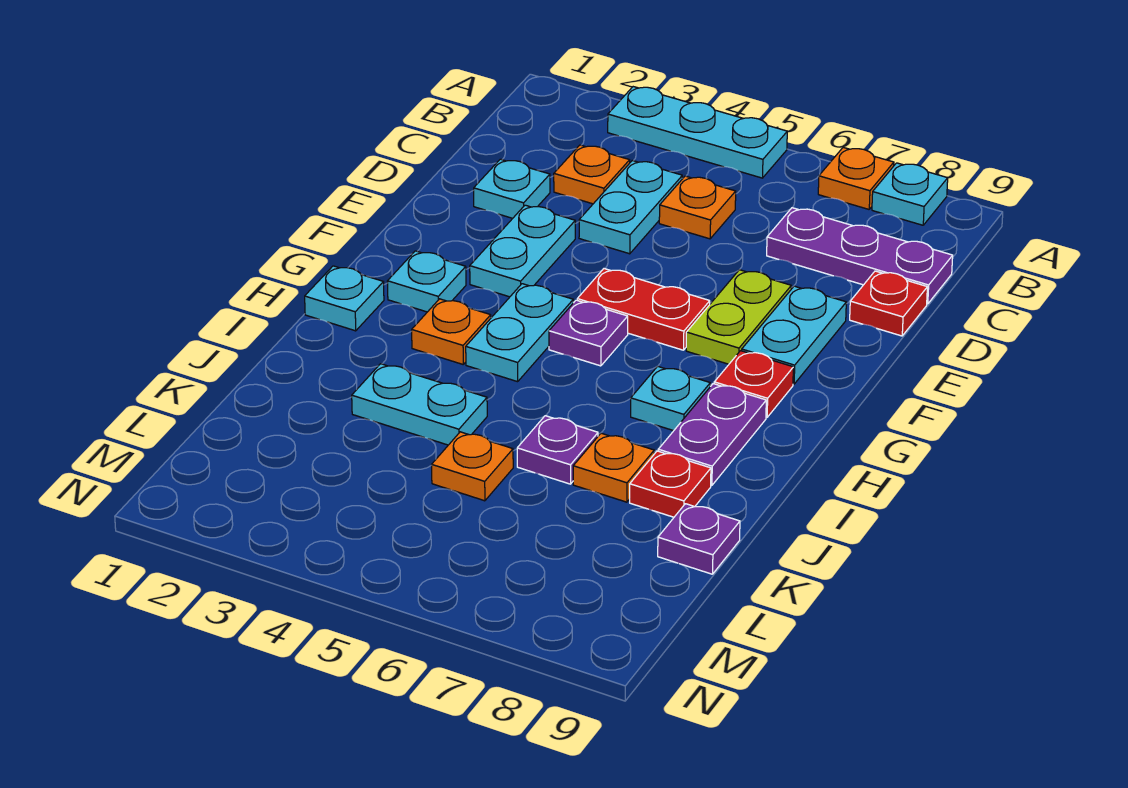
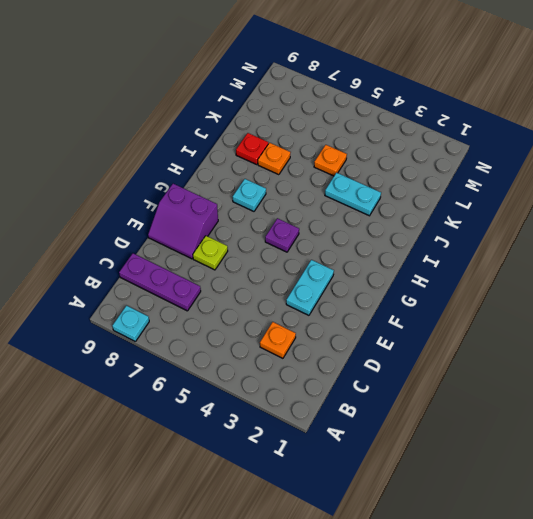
lime 1x1 plate [193,236,228,270] -> lime 1x2 plate [686,270,791,364]
purple 2x2 slope [148,184,218,259] -> cyan 1x2 plate [742,286,846,384]
none -> cyan 1x3 plate [608,87,787,178]
none -> orange 1x1 plate [818,147,894,209]
none -> cyan 1x2 plate [579,161,682,254]

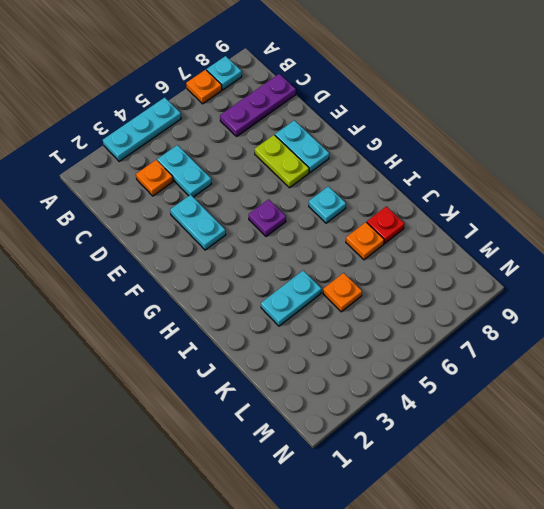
none -> orange 1x1 plate [659,176,736,239]
none -> cyan 1x1 plate [474,159,550,218]
none -> red 1x1 plate [850,271,927,336]

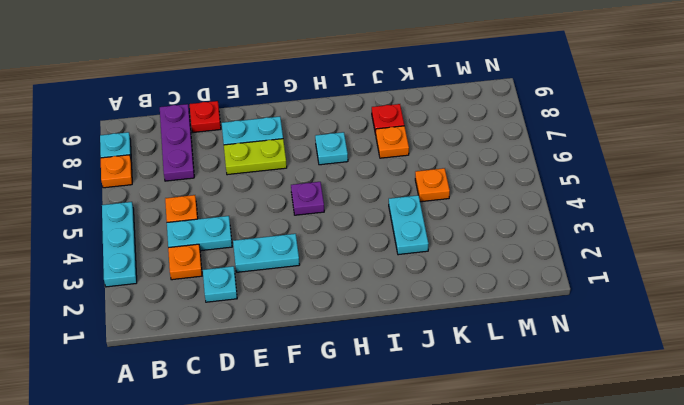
none -> red 1x2 plate [577,269,710,350]
none -> cyan 1x1 plate [387,251,466,312]
none -> cyan 1x2 plate [466,284,573,382]

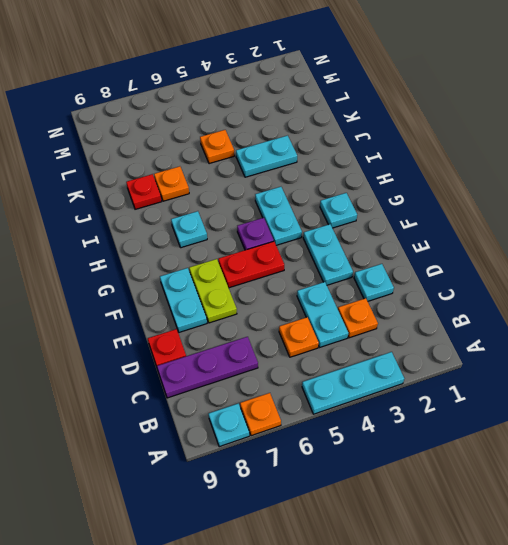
none -> red 1x1 plate [714,351,793,417]
none -> cyan 1x1 plate [305,266,384,331]
none -> orange 1x1 plate [412,299,491,364]

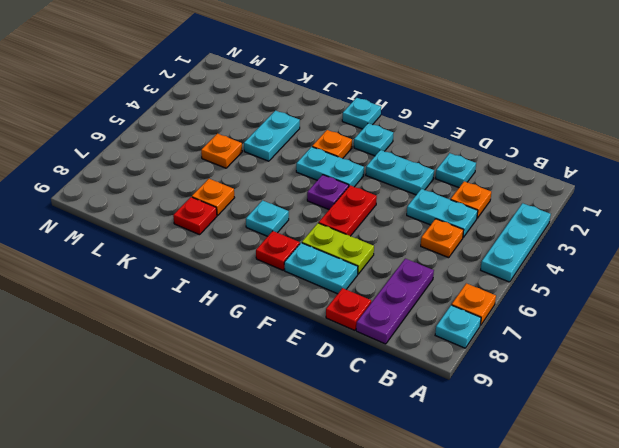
none -> purple 1x2 plate [658,384,766,486]
none -> purple 1x1 plate [517,416,598,484]
none -> purple 1x1 plate [658,504,740,574]

